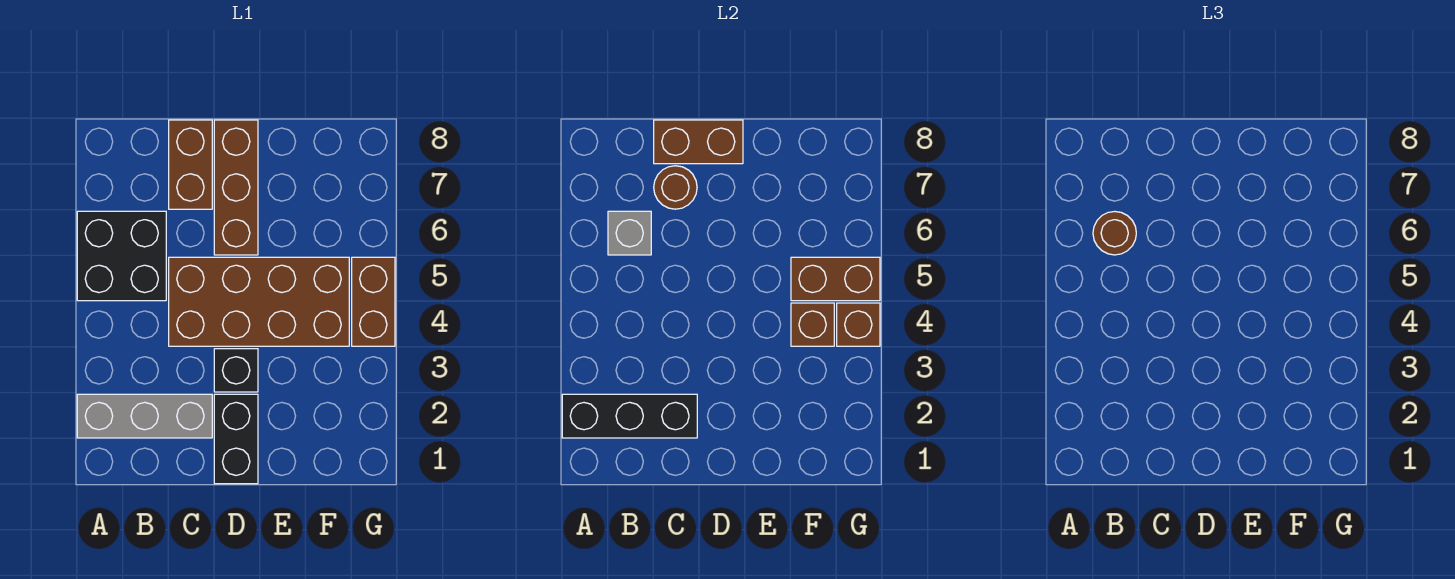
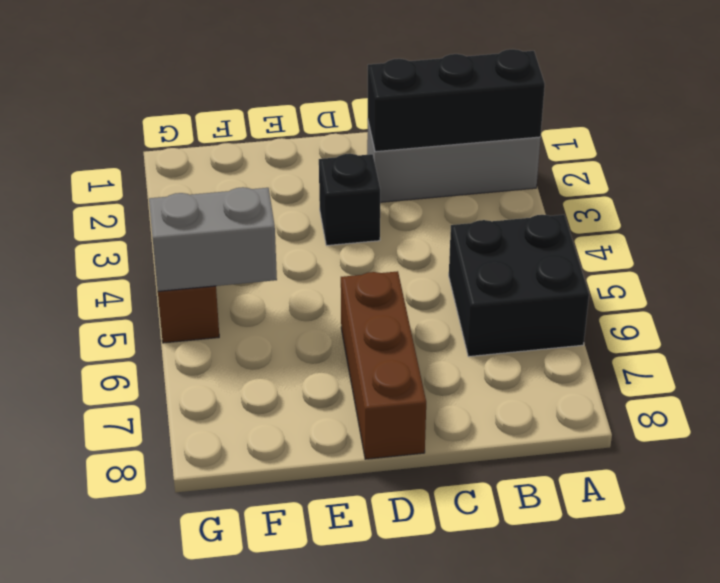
grey 1x2 brick [149,187,277,291] -> brown 1x2 brick [791,257,880,301]
none -> brown 2x4 brick [169,257,349,346]
none -> brown 1x2 brick [169,120,212,209]
none -> black 1x2 brick [214,394,258,484]

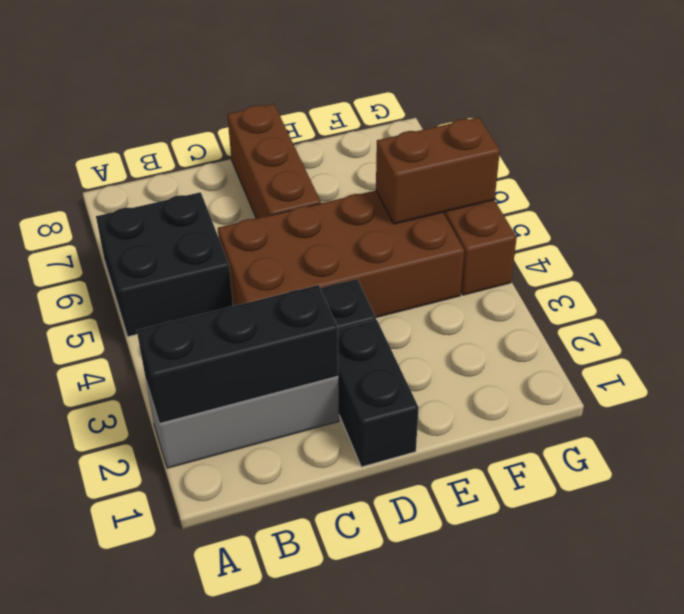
none -> brown 1x2 brick [169,120,212,209]
none -> grey 1x1 brick [608,211,651,255]
none -> brown 1x1 round brick [654,166,697,209]

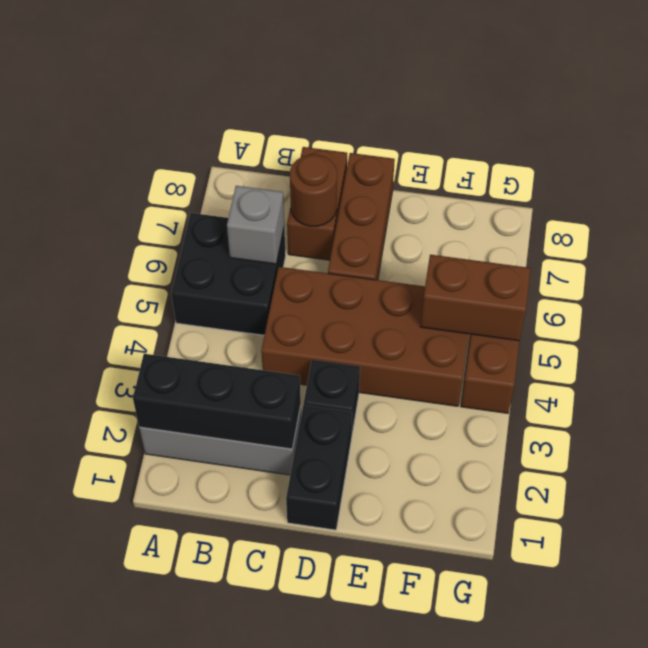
none -> brown 1x2 brick [654,120,743,164]
none -> brown 1x1 brick [791,303,834,346]
none -> brown 1x1 brick [837,303,880,346]

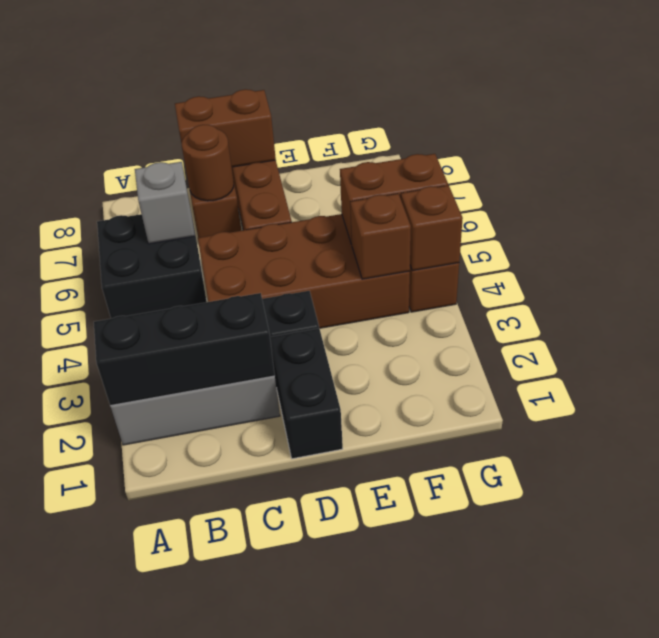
none -> brown 1x1 round brick [1093,211,1136,255]

